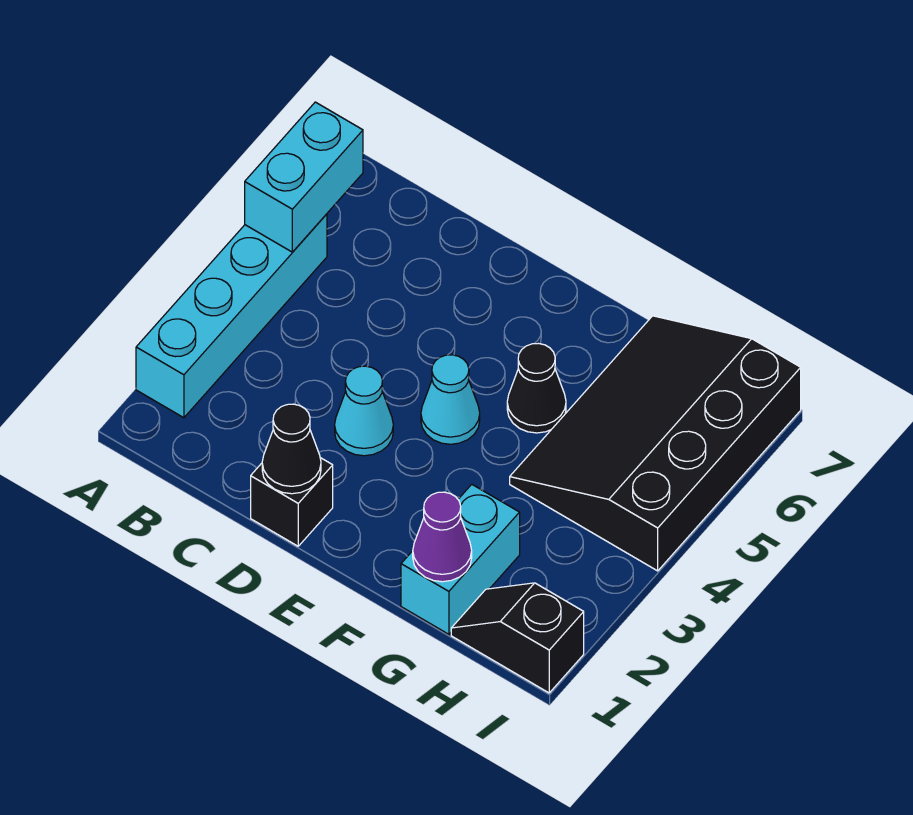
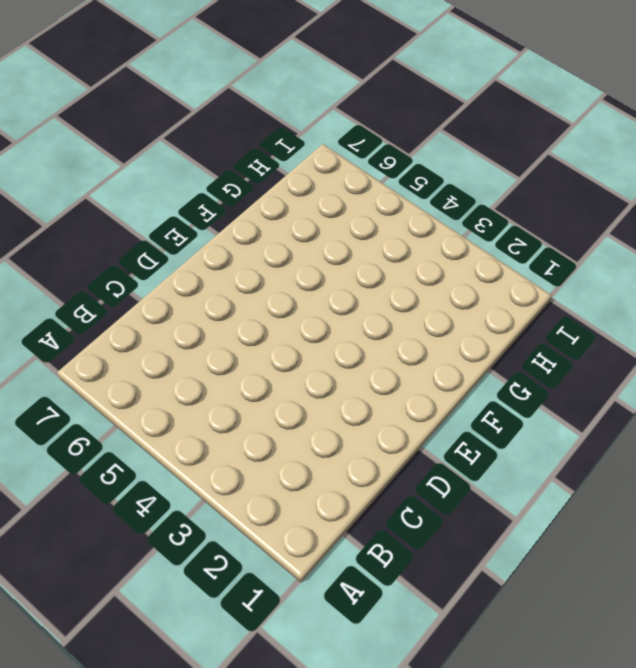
none -> cyan 1x4 brick [136,214,327,418]
none -> black 1x1 brick [251,458,333,546]

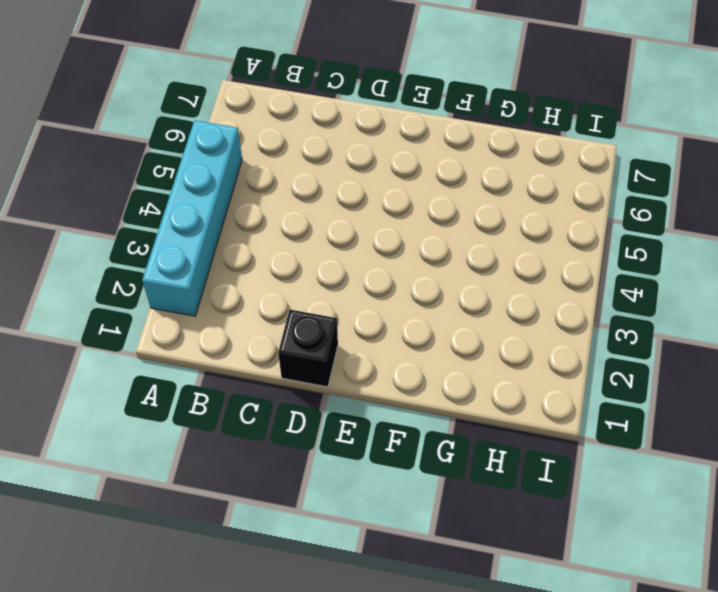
none -> cyan 1x1 cone [335,366,393,456]
none -> cyan 1x1 cone [421,355,480,444]

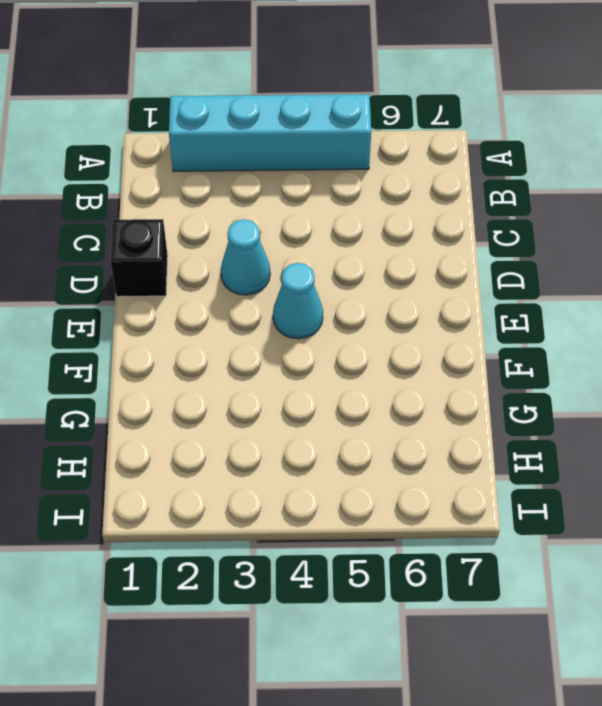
none -> black 1x1 cone [507,343,566,433]
none -> cyan 1x2 brick [401,484,520,634]

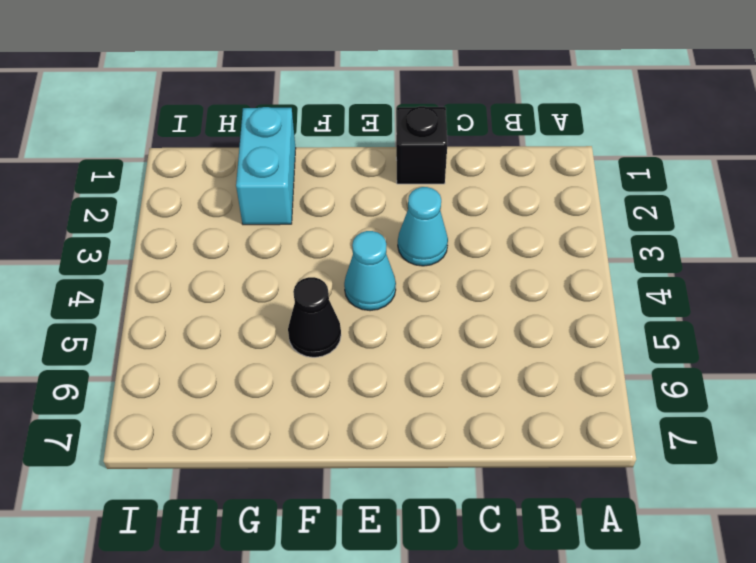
none -> cyan 1x4 brick [136,214,327,418]
none -> black 3x4 slope [510,316,801,571]

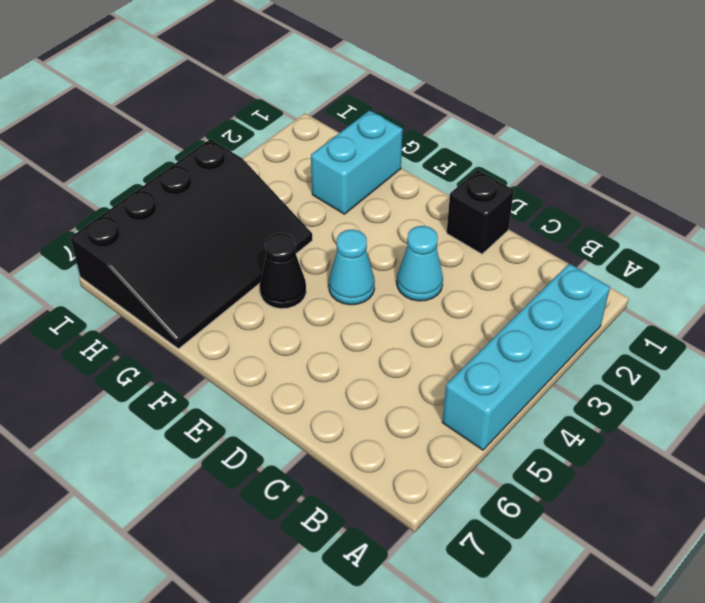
none -> black 1x2 slope [451,583,584,693]
none -> cyan 1x2 brick [245,102,363,252]

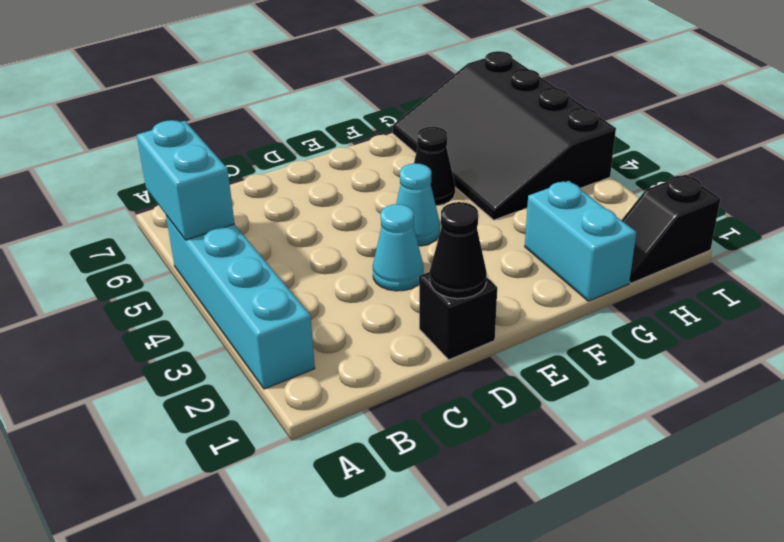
none -> purple 1x1 cone [413,492,472,582]

